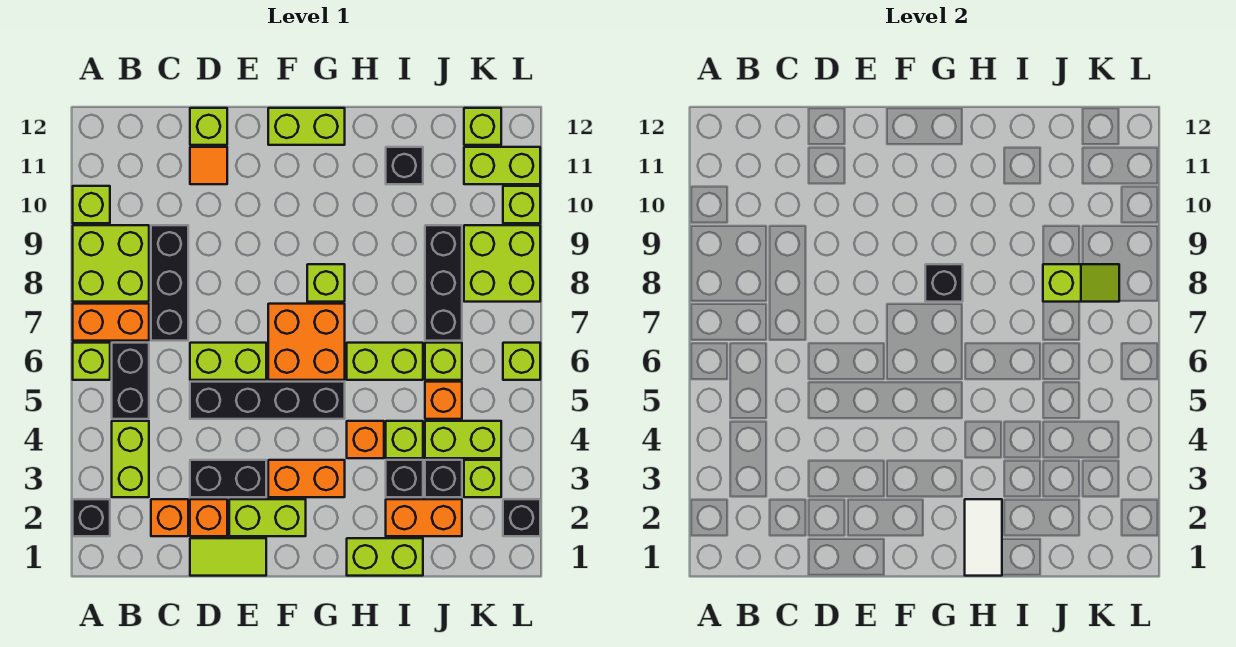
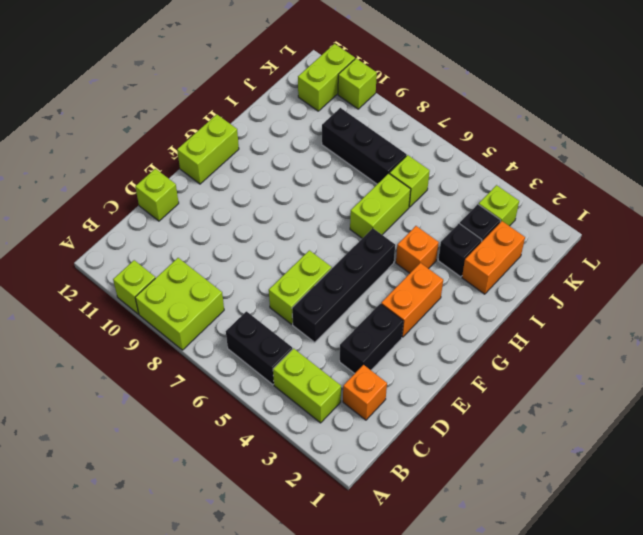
none -> black 1x1 brick [73,499,110,536]
none -> lime 1x1 brick [73,343,110,380]
none -> orange 1x2 brick [73,304,149,341]
none -> black 1x3 brick [151,225,188,341]

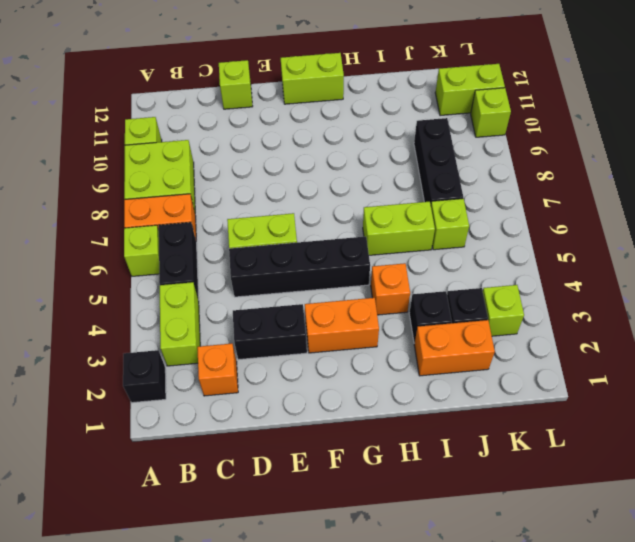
none -> black 1x3 brick [151,225,188,341]
none -> lime 1x2 tile [190,538,266,576]
none -> orange 1x1 brick [190,499,227,536]
none -> orange 1x1 tile [190,147,227,184]

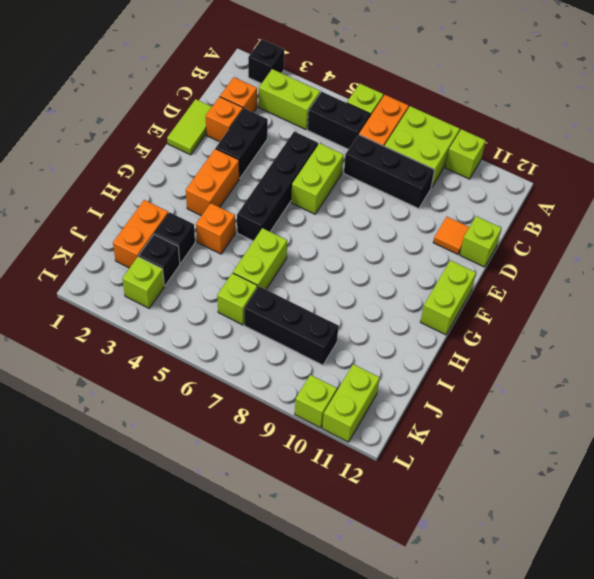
none -> lime 1x2 brick [229,499,306,536]
none -> orange 2x2 brick [268,304,345,380]
none -> lime 1x1 brick [307,264,345,302]
none -> lime 1x2 brick [347,538,423,576]

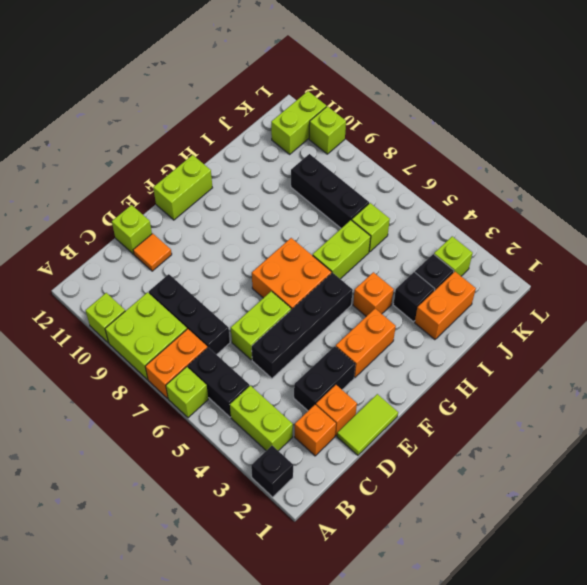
none -> lime 1x2 brick [229,499,306,536]
none -> lime 1x1 brick [307,264,345,302]
none -> lime 1x2 brick [347,538,423,576]
none -> lime 1x1 brick [386,421,423,458]

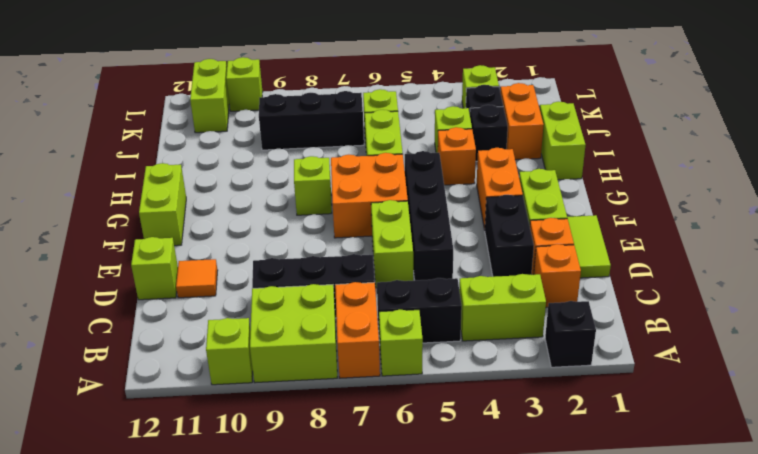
none -> black 1x1 brick [386,147,423,184]
none -> lime 1x2 brick [425,421,501,458]
none -> orange 1x1 brick [425,382,462,419]
none -> lime 2x2 brick [464,225,540,302]

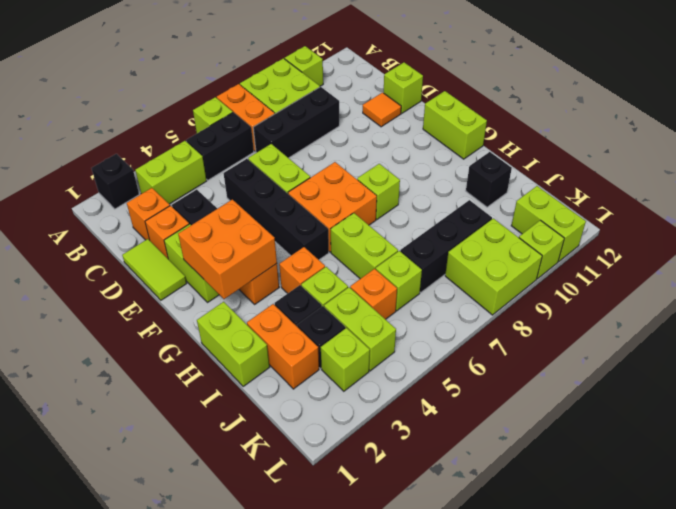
orange 2x2 brick [178,199,277,299] -> none
none -> lime 1x1 brick [464,108,501,145]
none -> black 1x1 brick [503,499,540,536]
none -> lime 1x1 brick [503,343,540,380]
none -> black 1x1 brick [925,264,963,302]

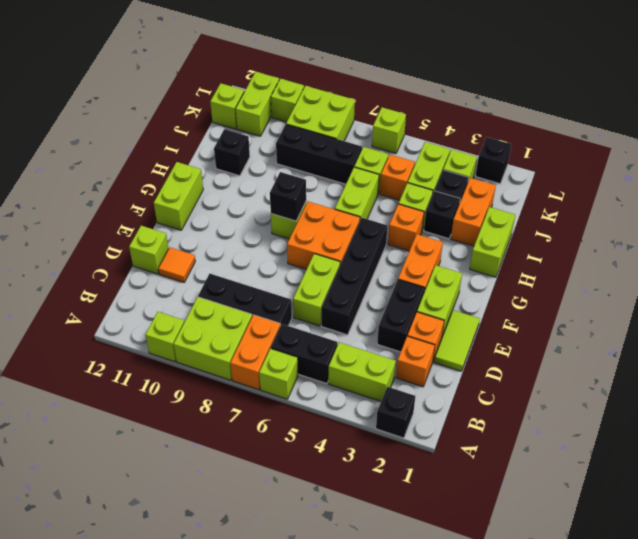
none -> white 1x2 tile [965,499,1002,576]
none -> lime 1x2 slope [1043,264,1119,302]

